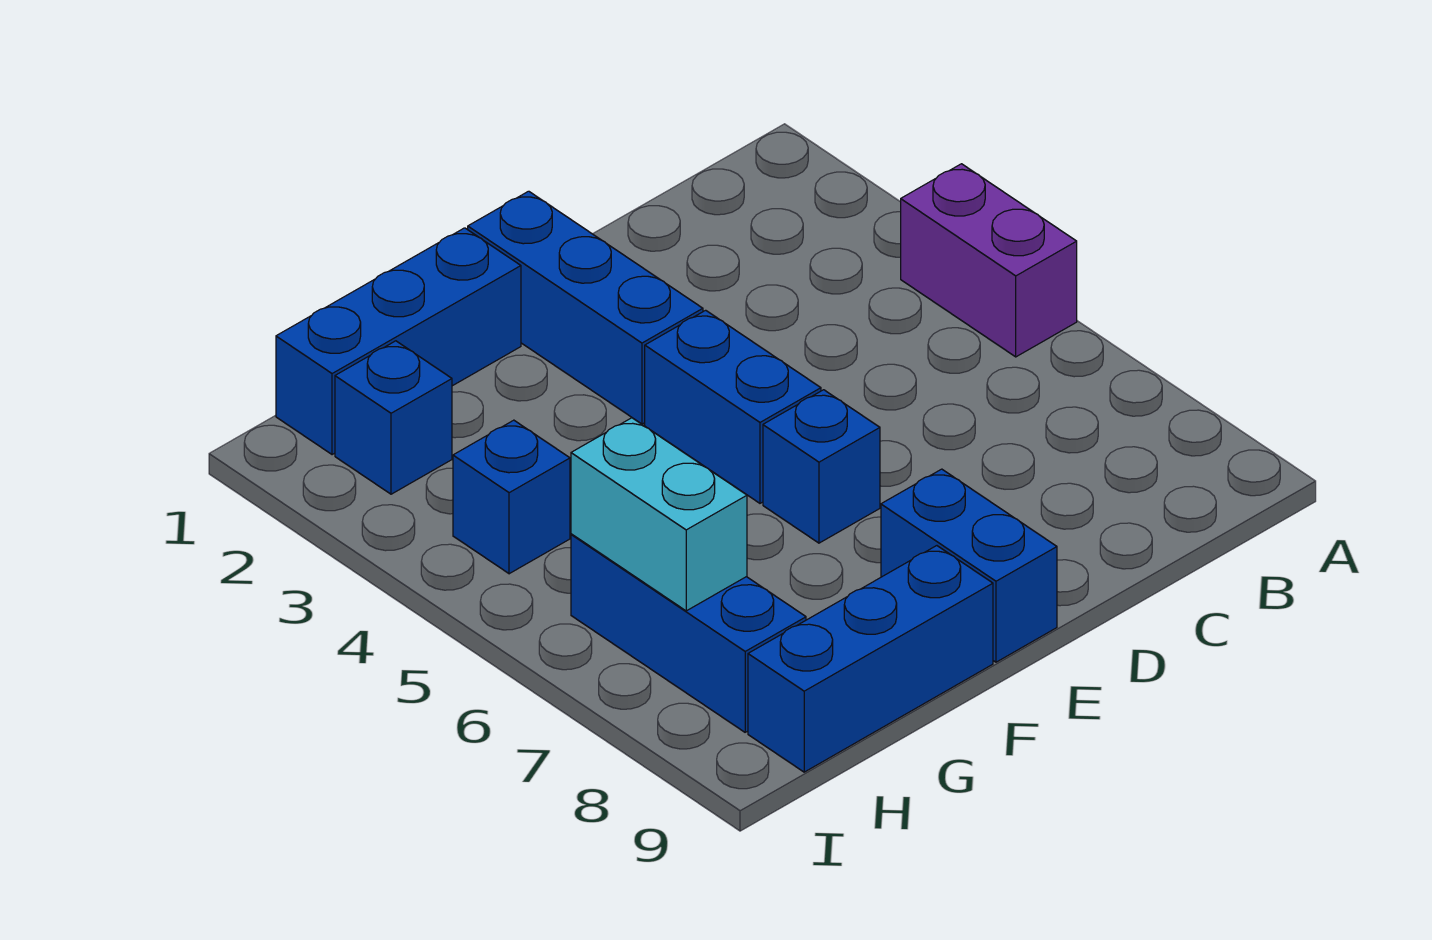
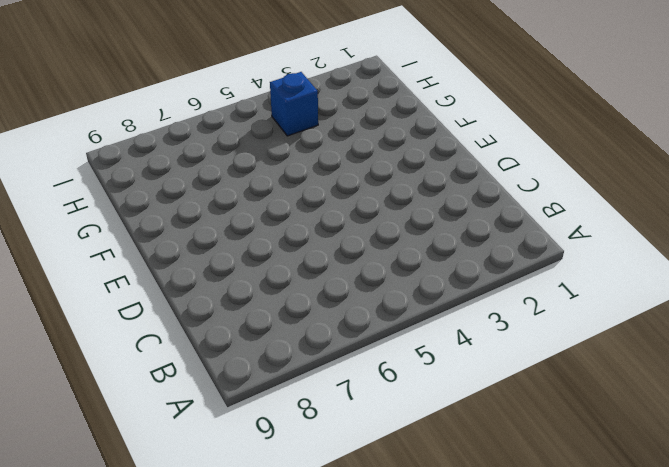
none -> purple 1x2 brick [901,164,1077,357]
none -> blue 1x3 brick [468,191,703,424]

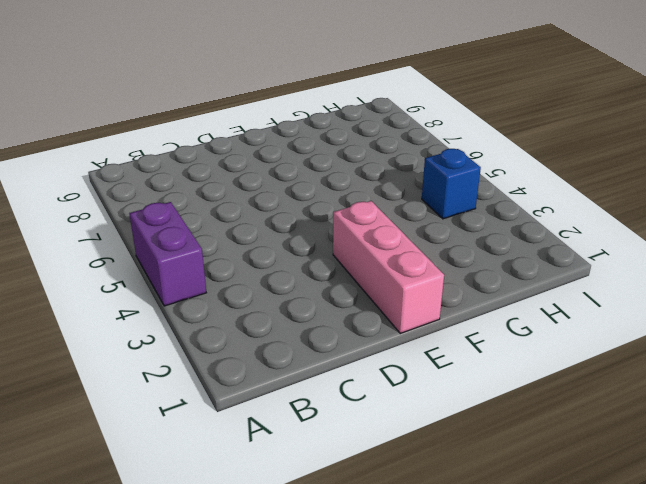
pink 1x3 brick [333,201,444,333] -> blue 1x3 brick [468,191,703,424]
none -> blue 1x2 brick [645,310,821,503]
none -> blue 1x1 brick [763,390,880,543]

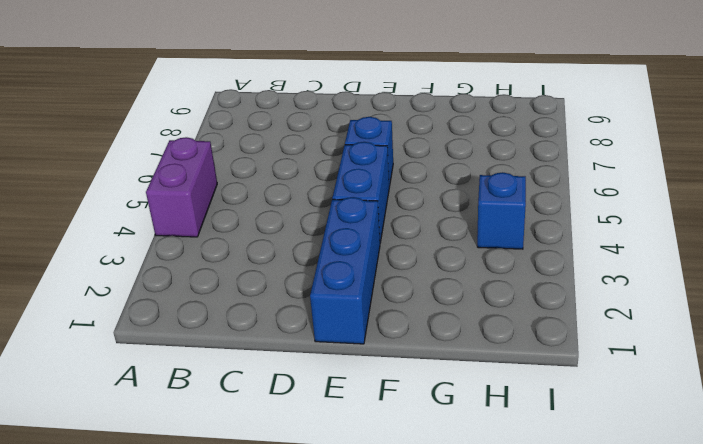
none -> blue 1x2 brick [881,469,1057,662]
none -> blue 1x3 brick [276,228,521,455]

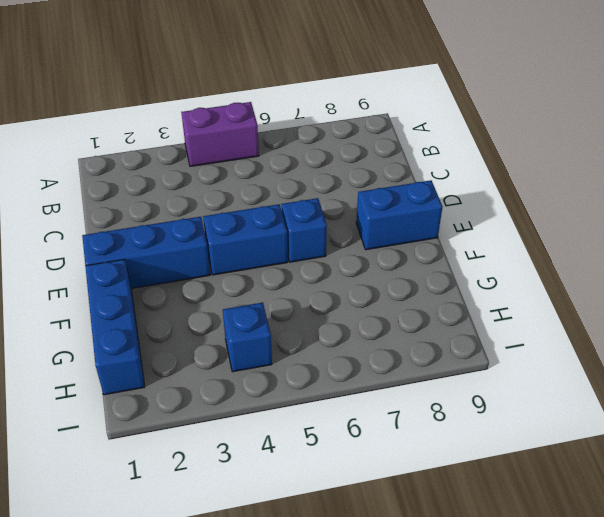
none -> blue 1x3 brick [748,546,993,772]
none -> blue 1x1 brick [335,341,452,494]

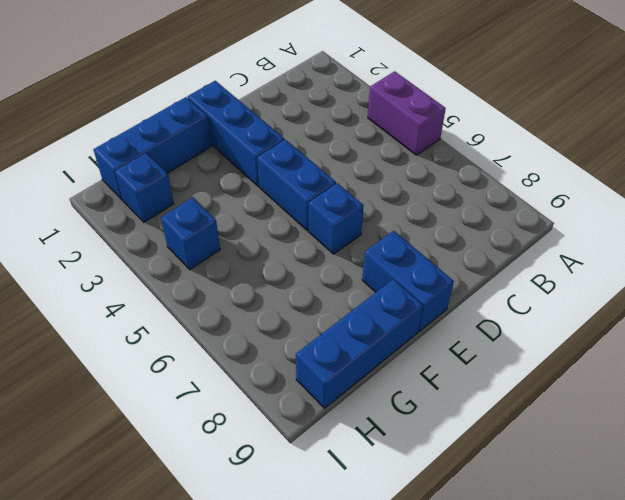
none -> blue 1x3 brick [571,534,806,732]
none -> cyan 1x2 brick [571,418,747,611]

